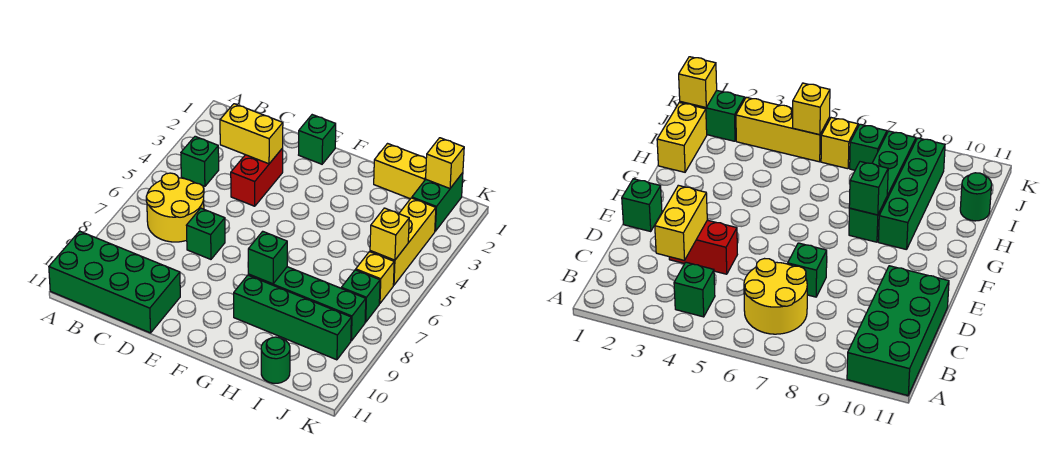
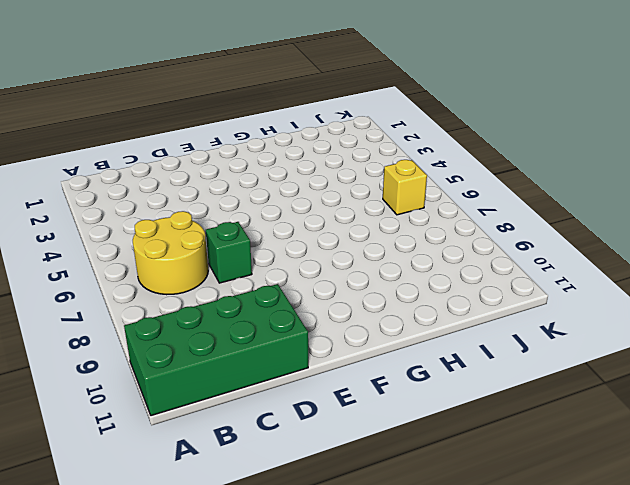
none -> green 1x1 brick [181,136,219,186]
none -> red 1x2 brick [231,148,283,206]
none -> green 1x1 brick [299,115,336,164]

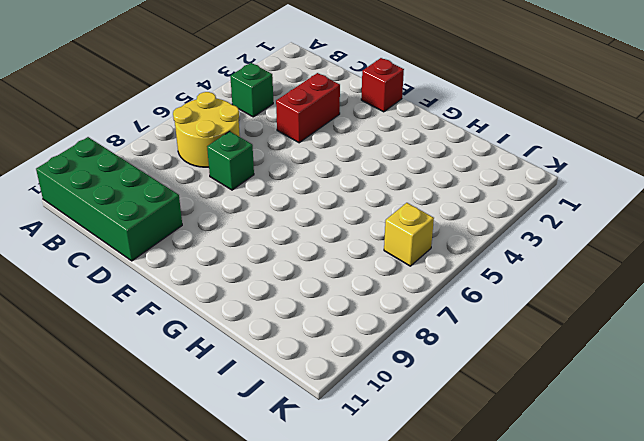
red 1x1 brick [361,58,404,112] -> green 1x1 brick [299,115,336,164]
none -> green 1x4 brick [248,267,366,341]
none -> green 1x4 brick [234,275,351,360]
none -> yellow 1x2 brick [374,144,426,199]

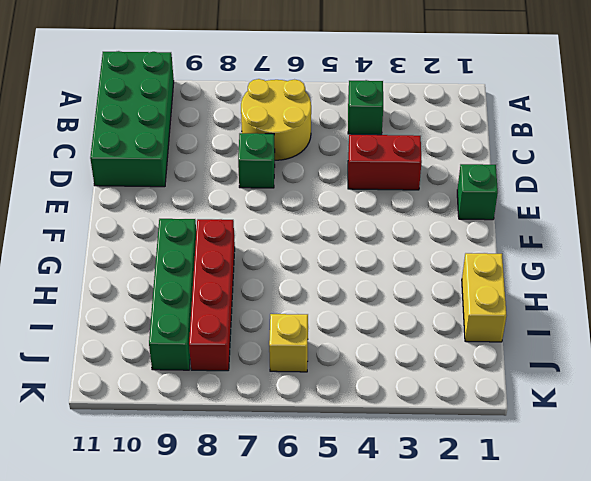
red 1x4 brick [189,219,235,371] -> green 1x4 brick [248,267,366,341]
none -> green 1x1 round brick [261,337,290,383]
none -> green 1x2 brick [412,173,463,231]
none -> yellow 1x3 brick [370,198,436,285]

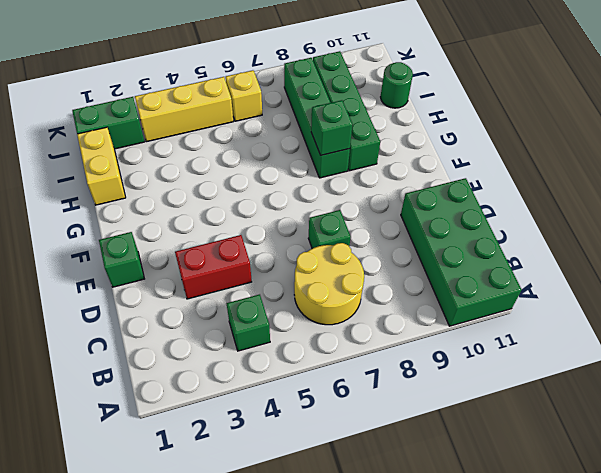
none -> green 1x1 brick [341,270,380,322]
none -> yellow 1x2 brick [220,104,283,164]
none -> yellow 1x1 brick [426,138,464,188]

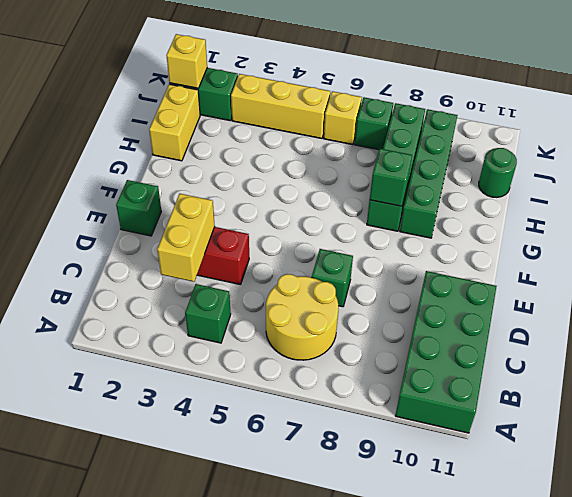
none -> yellow 1x1 brick [370,208,409,260]

